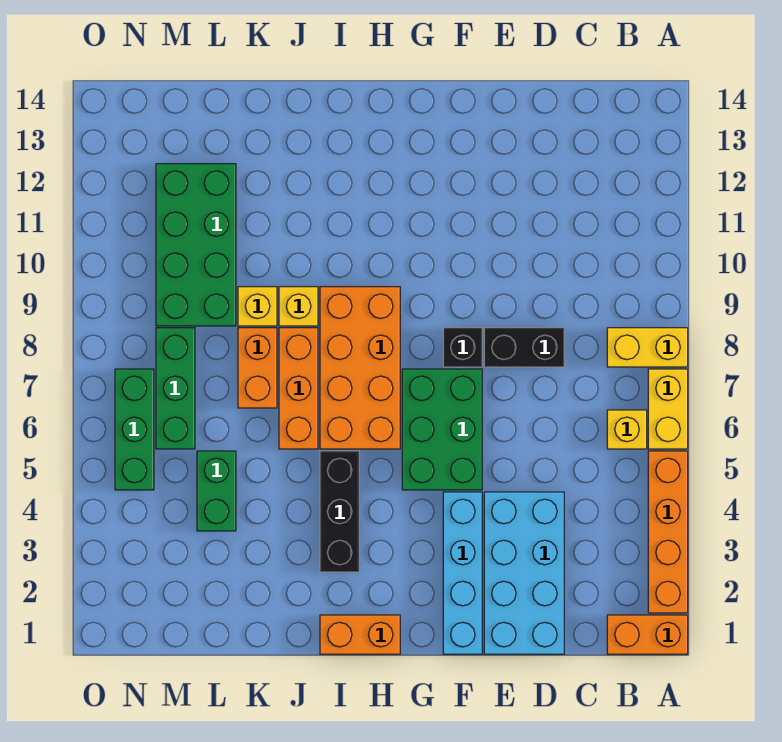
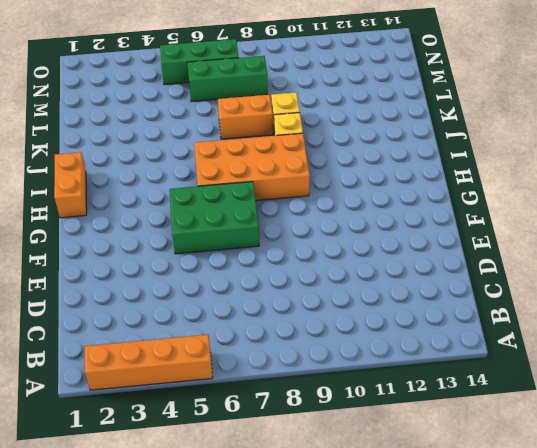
none -> orange 1x2 brick [607,615,688,654]
none -> yellow 1x2 brick [648,369,688,449]
none -> yellow 1x2 brick [607,328,688,367]

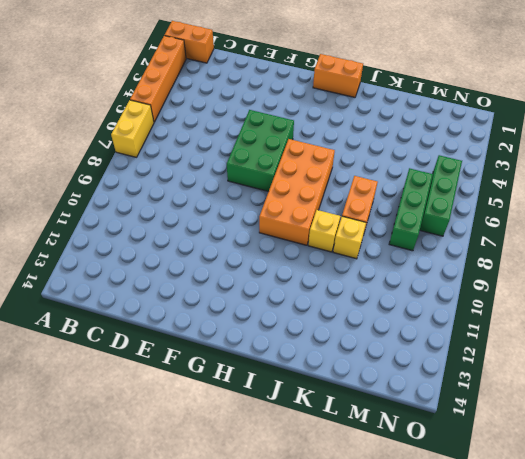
none -> yellow 1x2 brick [607,328,688,367]
none -> yellow 1x1 brick [607,410,647,449]
none -> cyan 2x4 brick [484,492,564,654]

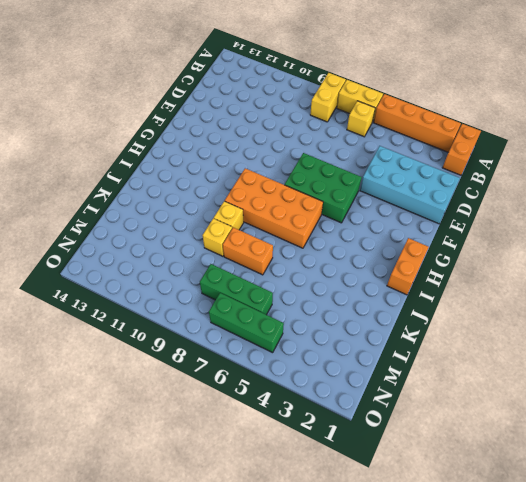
none -> black 1x2 brick [484,328,564,367]
none -> cyan 1x4 brick [443,492,482,654]
none -> black 1x1 brick [443,328,482,367]

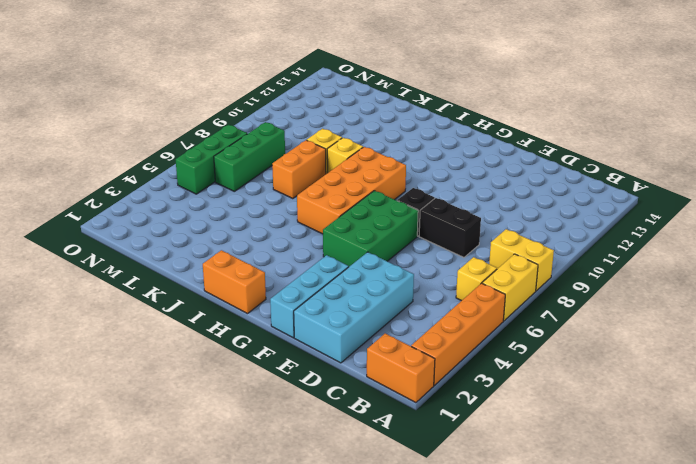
cyan 1x3 brick [270,255,349,338] -> cyan 1x4 brick [443,492,482,654]
none -> black 1x3 brick [320,451,359,572]
none -> orange 1x3 brick [279,328,318,449]
none -> green 1x2 brick [197,451,236,531]

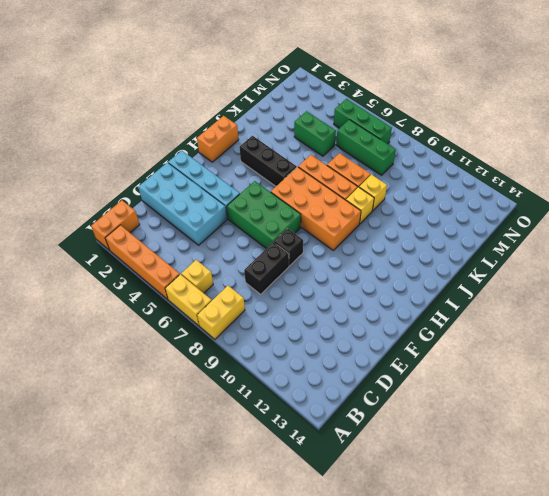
none -> green 2x4 brick [156,164,236,326]

